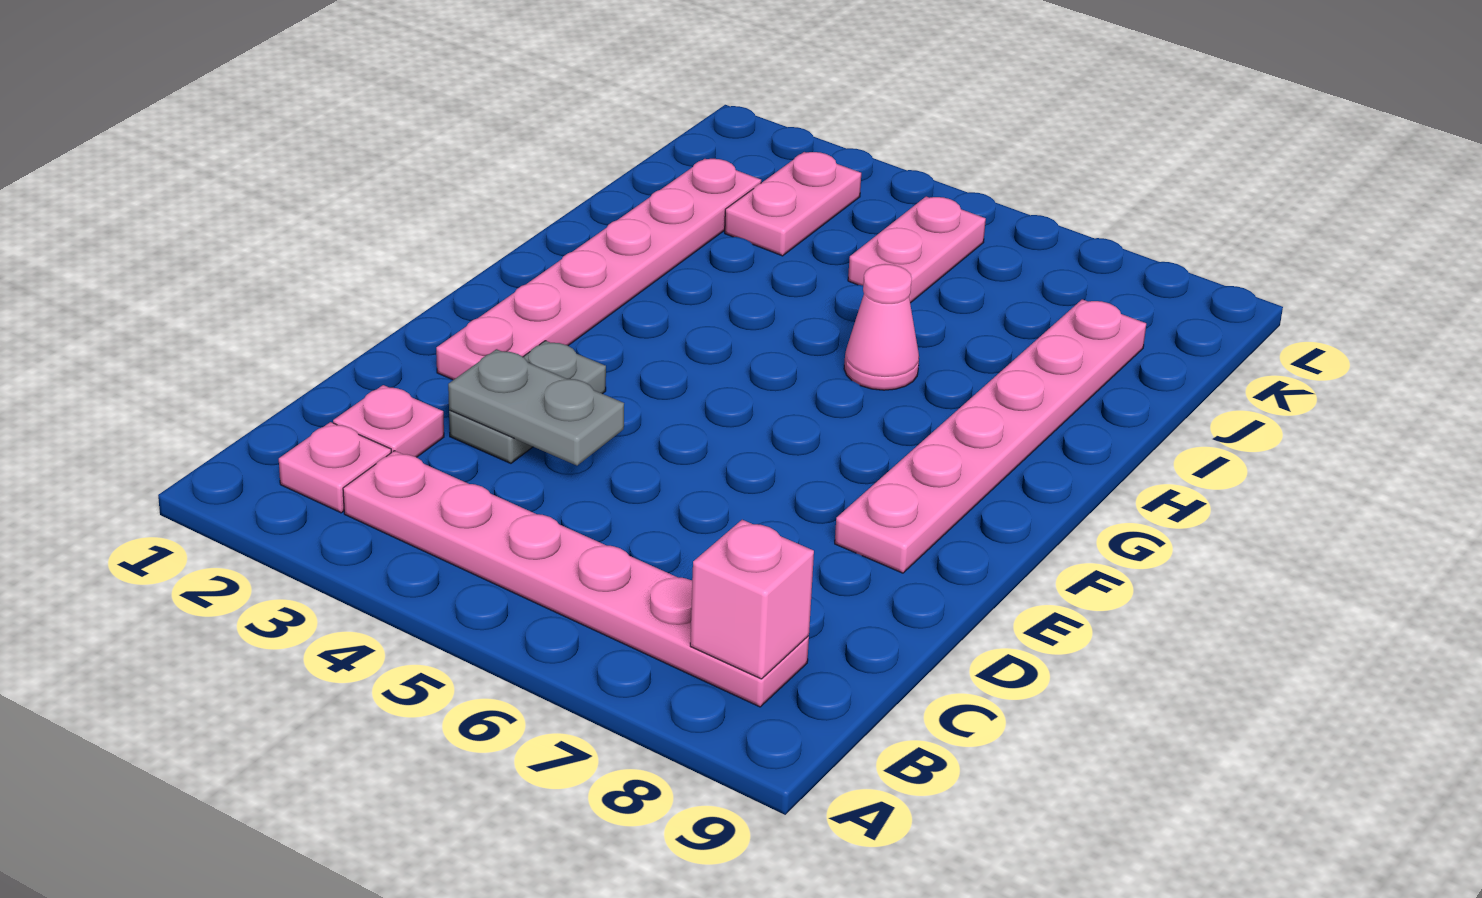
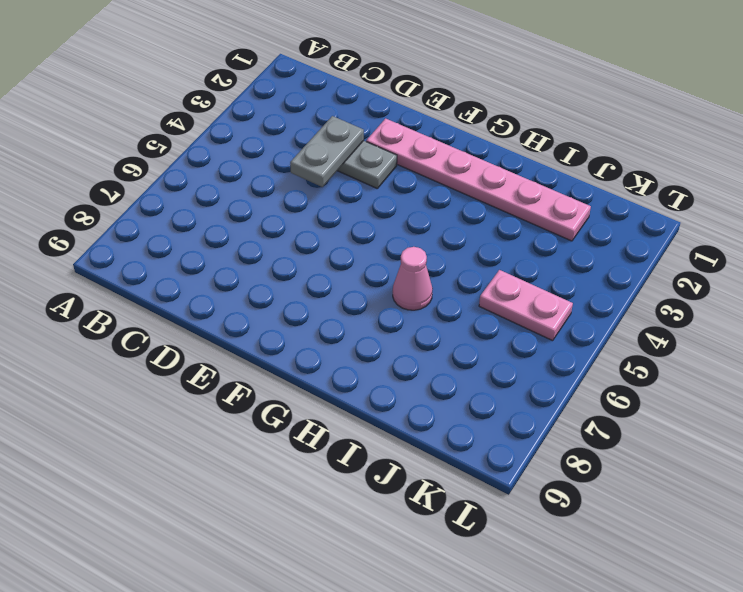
none -> pink 1x1 plate [279,422,391,513]
none -> pink 1x6 plate [343,451,809,707]

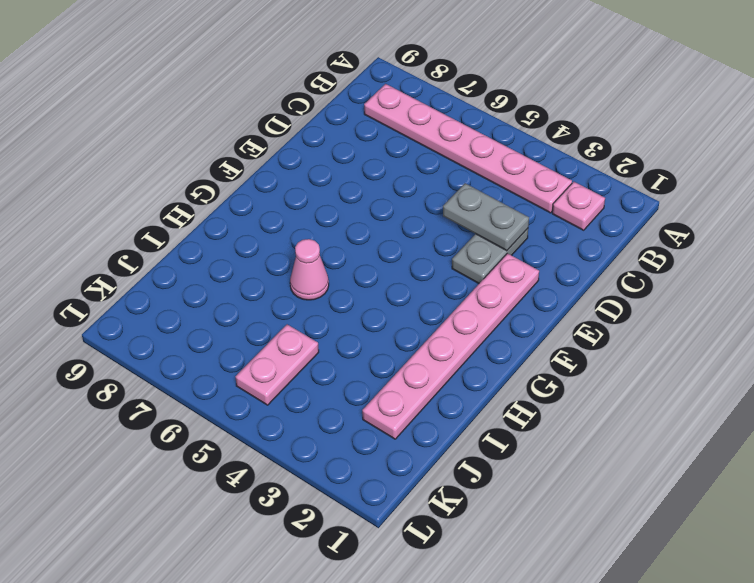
none -> pink 1x1 plate [333,385,444,457]
none -> pink 1x6 plate [835,299,1146,573]

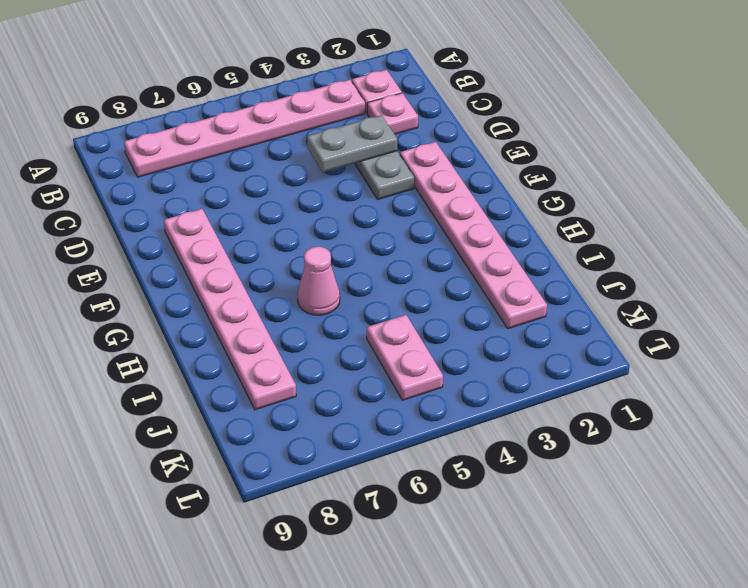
none -> pink 1x2 plate [725,152,861,256]
none -> pink 1x1 brick [690,520,814,679]

